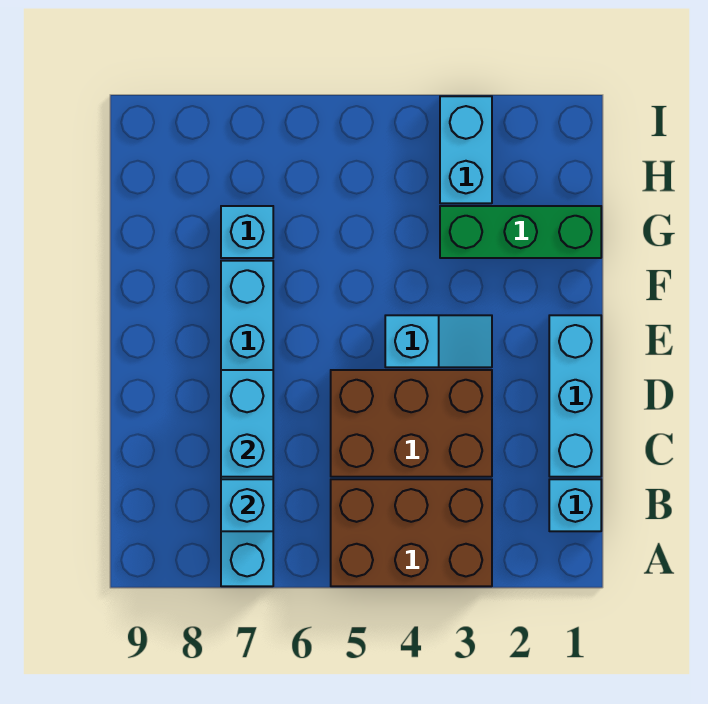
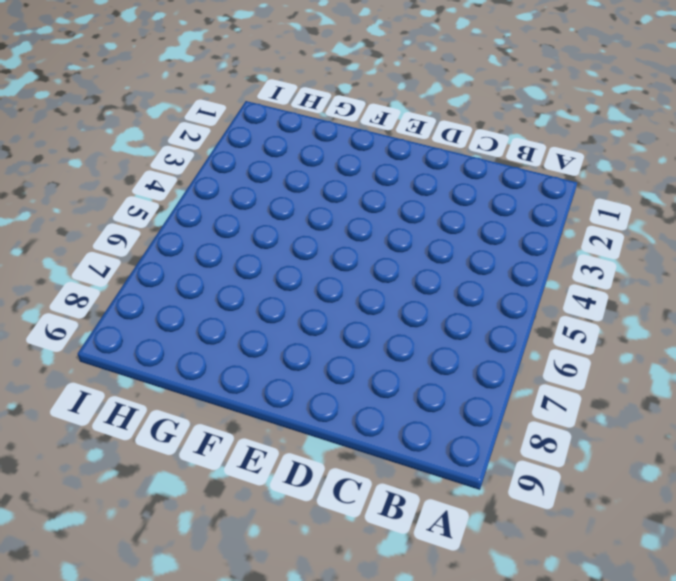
none -> brown 2x3 brick [331,479,492,586]
none -> cyan 1x6 brick [221,261,273,586]

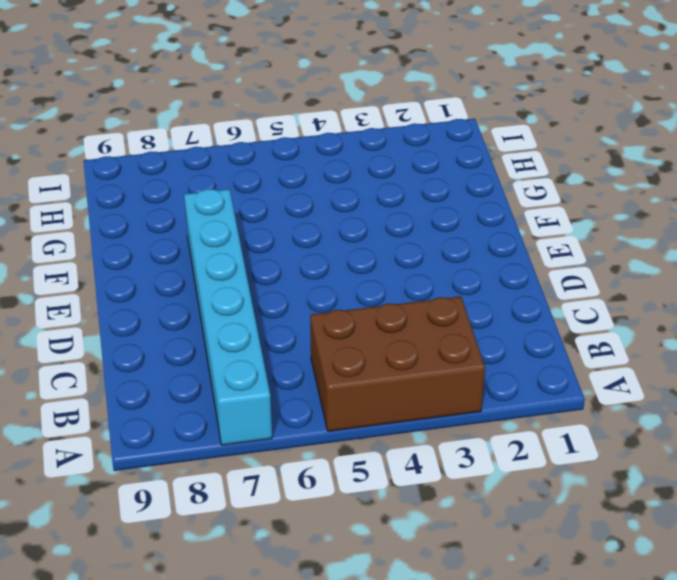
none -> cyan 1x1 brick [549,479,601,531]
none -> cyan 1x3 brick [549,315,601,477]

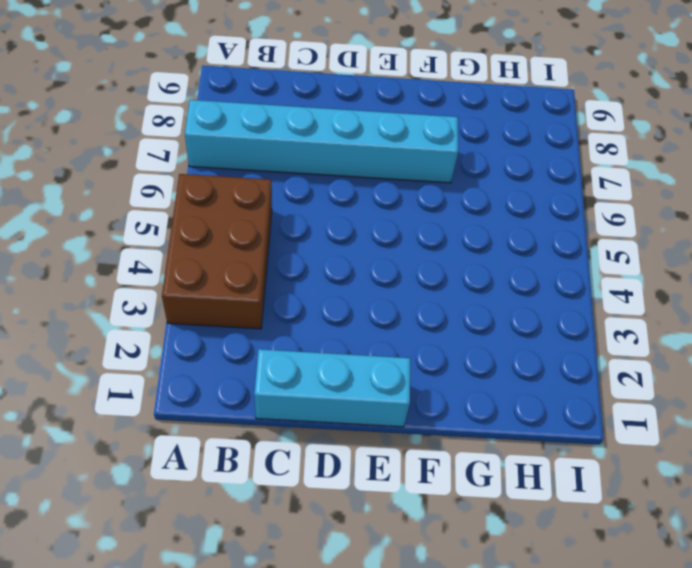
none -> cyan 1x1 brick [549,479,601,531]
none -> brown 2x3 brick [331,370,492,477]

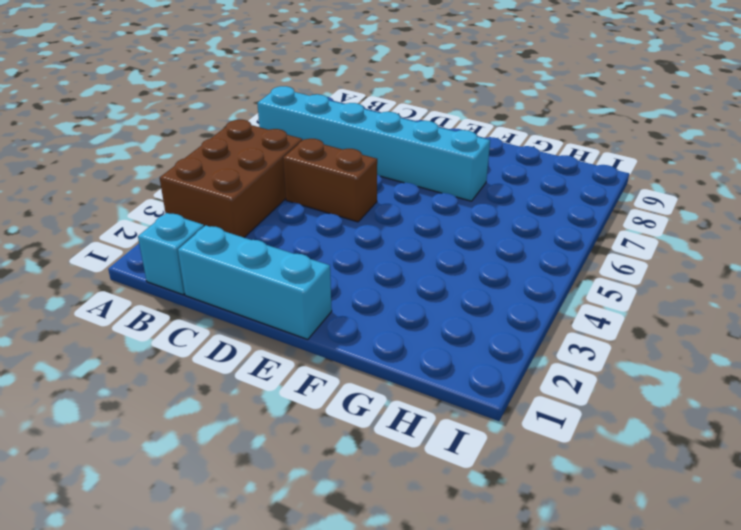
brown 1x2 brick [283,139,377,222] -> brown 2x3 brick [331,370,492,477]
none -> cyan 1x2 slope [385,315,492,367]
none -> green 1x3 brick [440,206,601,258]

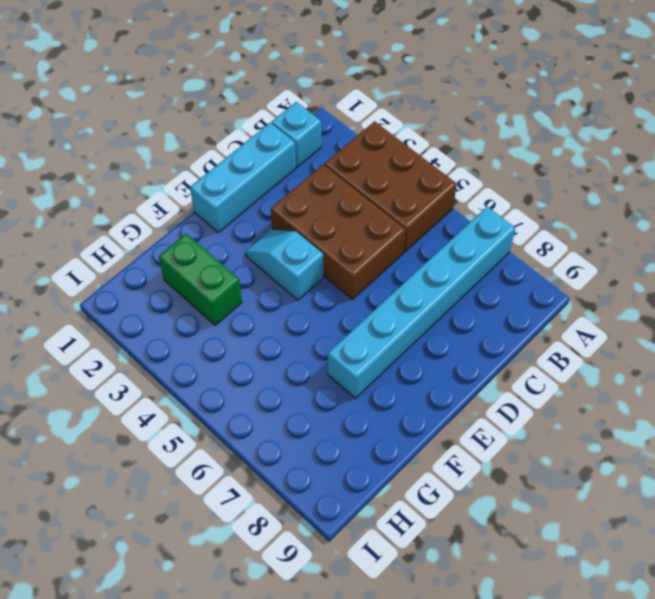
green 1x2 brick [159,234,242,325] -> green 1x3 brick [440,206,601,258]
none -> cyan 1x1 brick [221,206,273,258]
none -> cyan 1x2 brick [440,96,492,203]

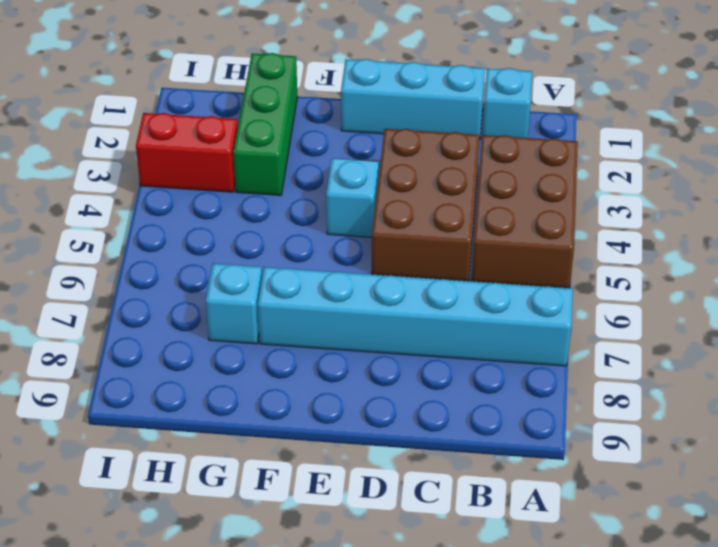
red 1x2 brick [136,113,238,192] -> cyan 1x2 brick [440,96,492,203]
none -> cyan 1x1 brick [221,479,273,531]
none -> cyan 1x2 brick [221,370,273,477]

